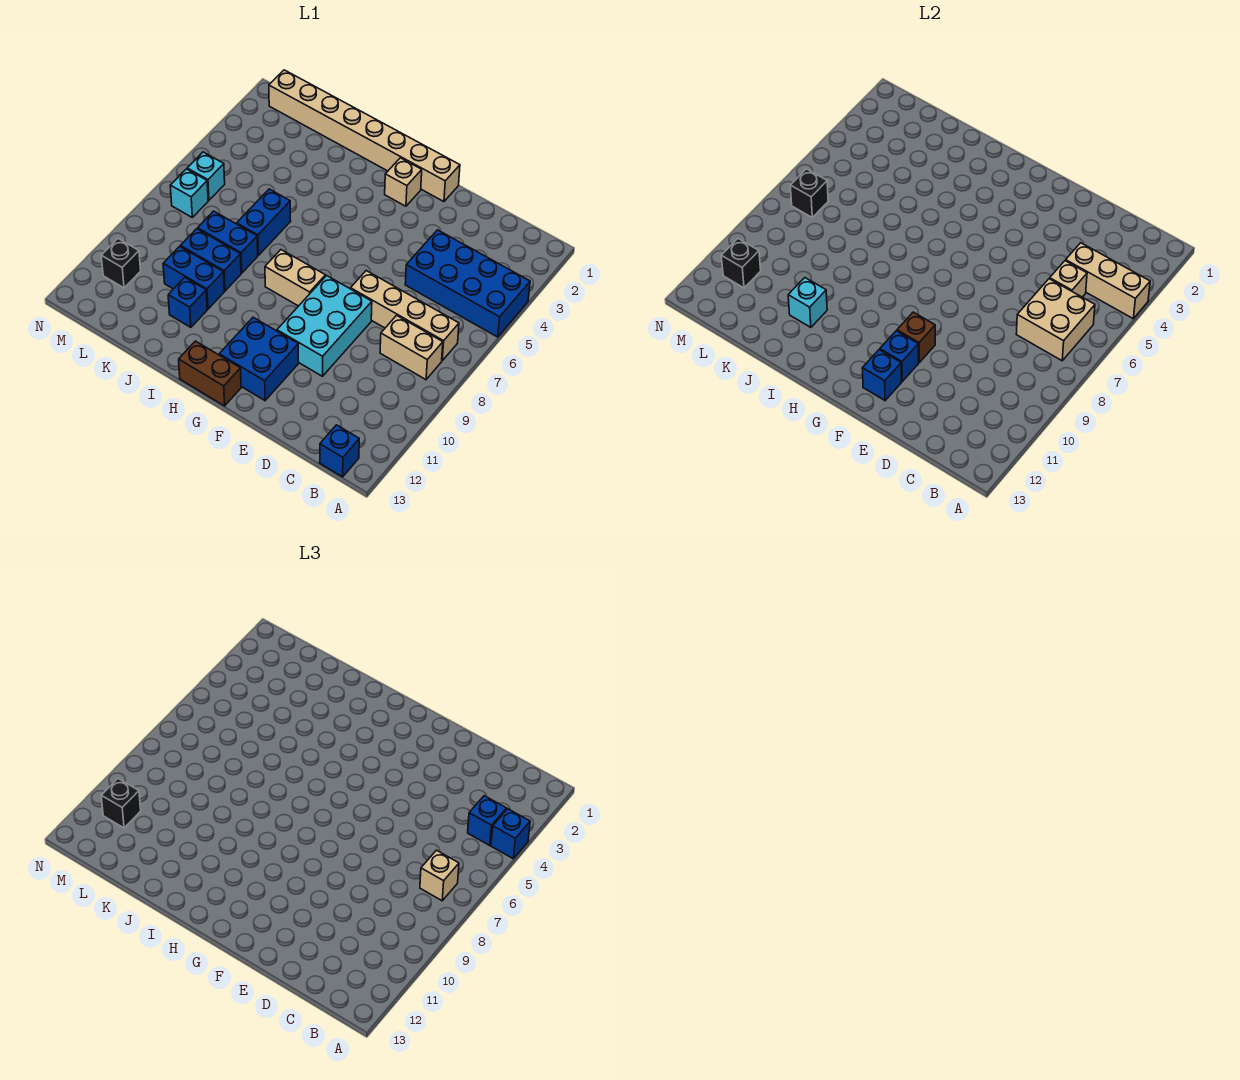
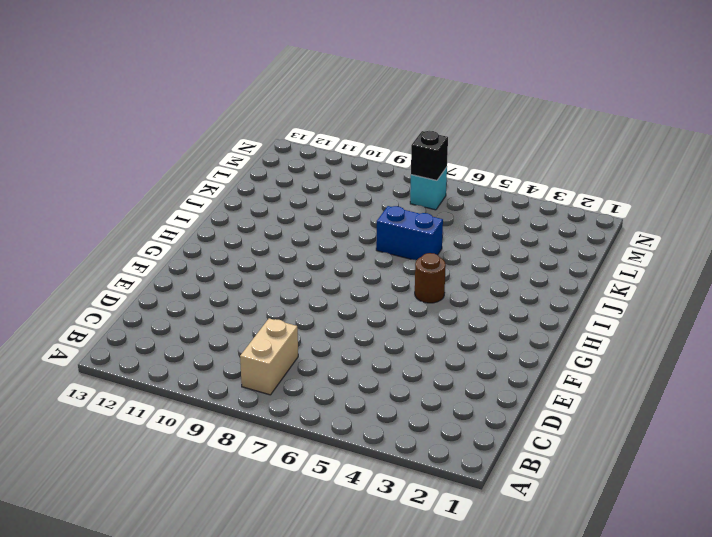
brown 1x1 round brick [415,253,446,303] -> none
none -> blue 2x4 brick [405,230,530,337]
none -> tan 1x4 brick [351,271,459,361]
none -> blue 1x1 brick [320,425,359,477]
none -> cyan 2x3 brick [277,276,372,376]

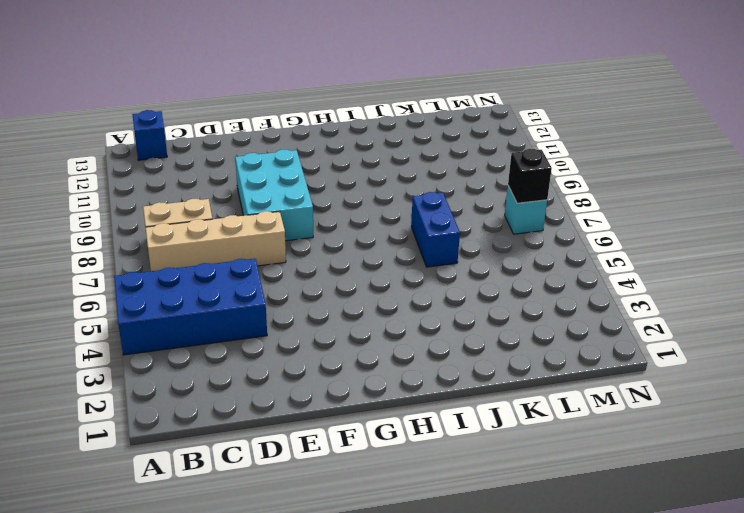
none -> tan 1x8 brick [269,70,460,202]
none -> blue 2x2 brick [219,317,298,400]
none -> tan 1x1 brick [385,158,422,206]
none -> tan 1x2 brick [265,250,326,306]

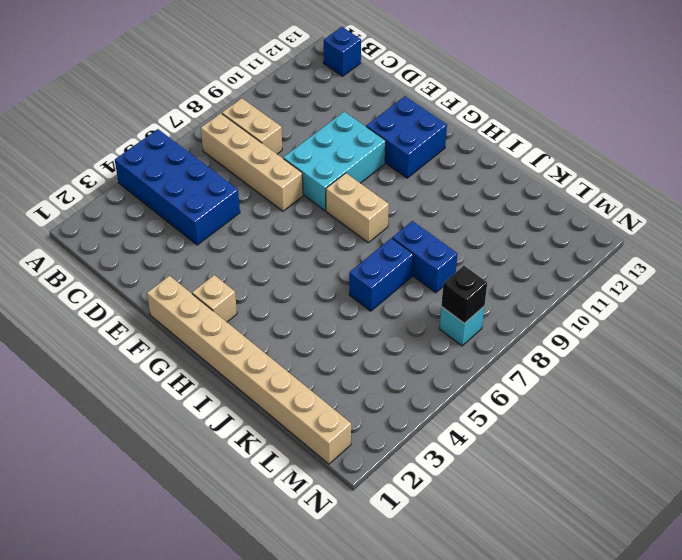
none -> brown 1x2 brick [179,341,241,406]
none -> blue 1x2 brick [180,229,241,291]
none -> blue 1x2 brick [163,246,224,309]
none -> blue 1x1 brick [168,278,207,327]

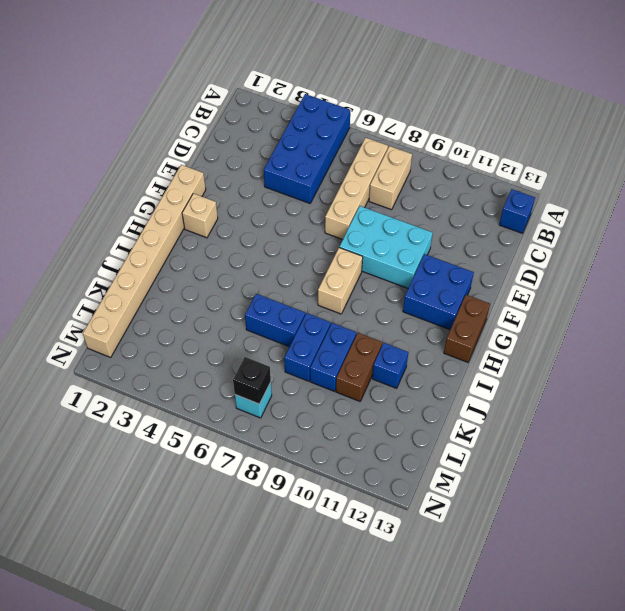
brown 1x2 brick [336,333,382,401] -> blue 1x2 brick [163,246,224,309]
none -> cyan 1x1 brick [187,152,225,200]
none -> black 1x1 brick [101,239,141,288]
none -> tan 1x3 brick [1066,243,1150,318]
none -> tan 2x2 brick [1016,279,1095,361]

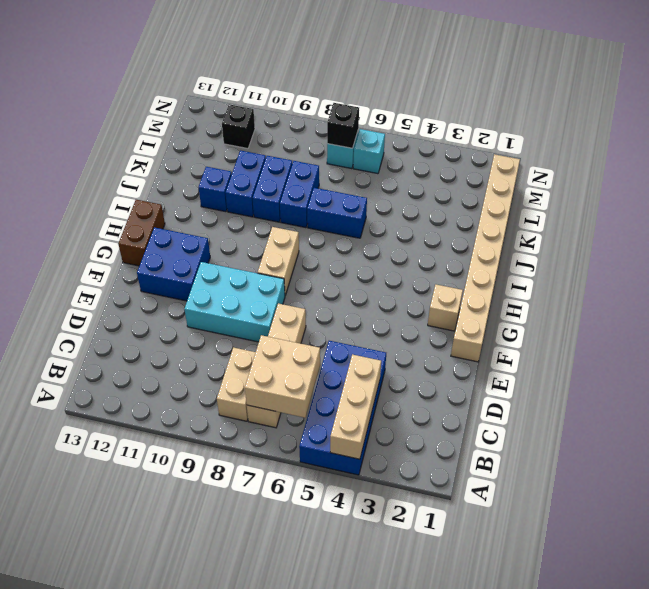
none -> blue 1x1 brick [320,425,359,477]
none -> tan 1x1 brick [1050,261,1087,297]
none -> brown 1x1 brick [897,312,935,363]
none -> blue 1x1 brick [880,331,918,381]

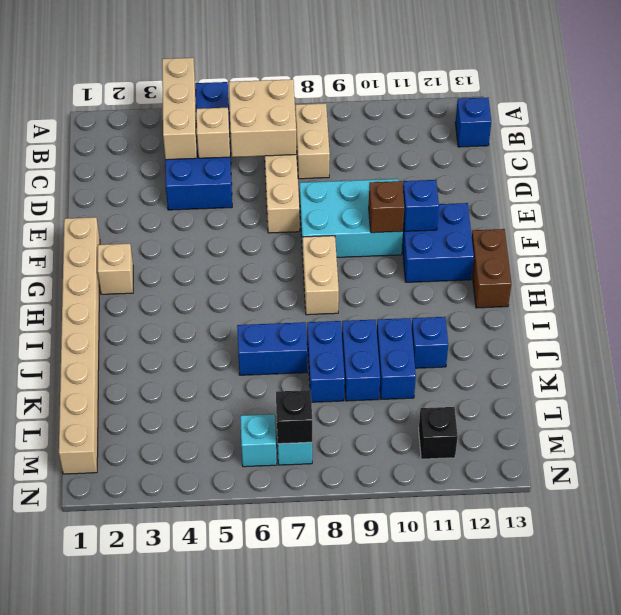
none -> blue 1x1 brick [862,350,901,400]
none -> cyan 1x1 brick [788,278,827,327]
none -> black 1x1 brick [721,239,761,288]
none -> blue 1x1 brick [491,809,530,858]

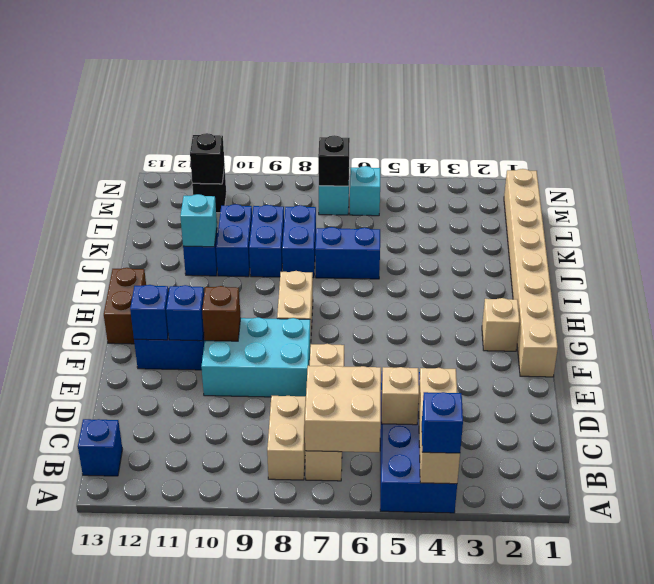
none -> blue 1x1 brick [468,796,506,846]
none -> tan 1x1 brick [420,850,459,901]
none -> black 1x1 brick [101,779,141,828]

